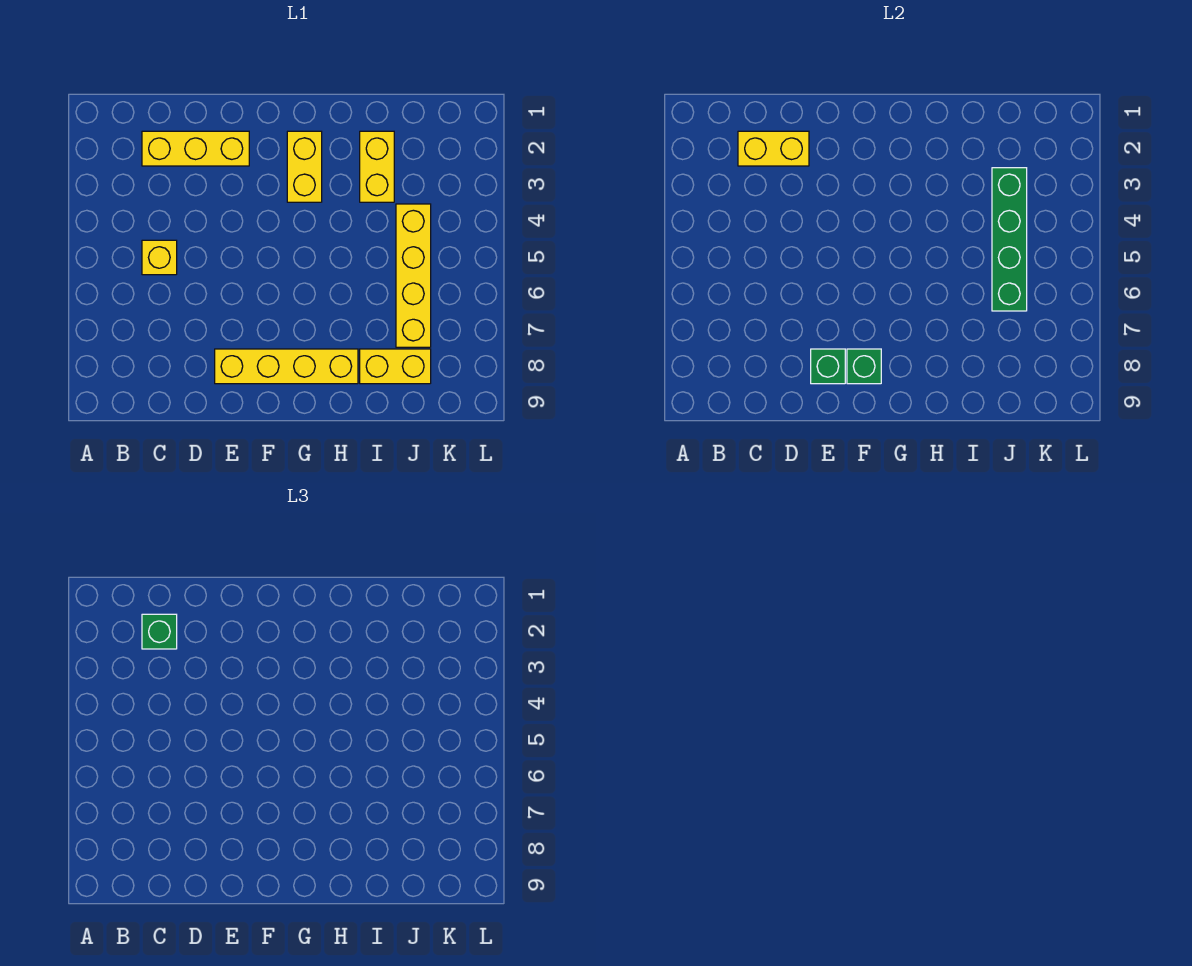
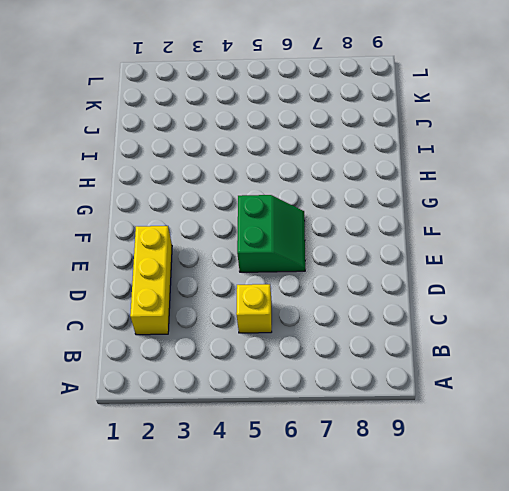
green 2x2 slope [237,195,305,272] -> none
none -> yellow 1x4 brick [215,349,358,384]
none -> yellow 1x2 brick [287,131,322,202]
none -> yellow 1x2 brick [360,131,394,202]

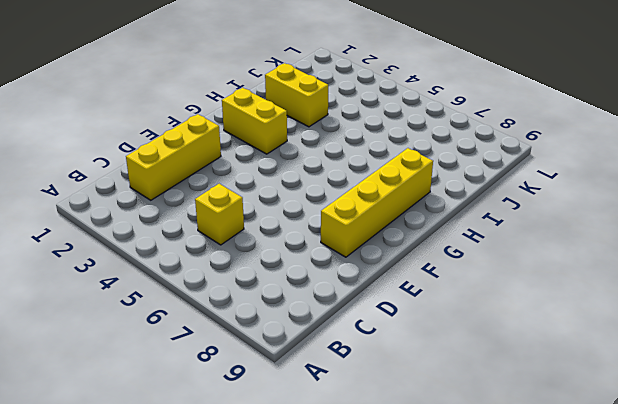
none -> yellow 1x2 brick [360,349,431,384]
none -> yellow 1x4 brick [396,204,431,347]
none -> yellow 1x2 brick [738,131,809,166]

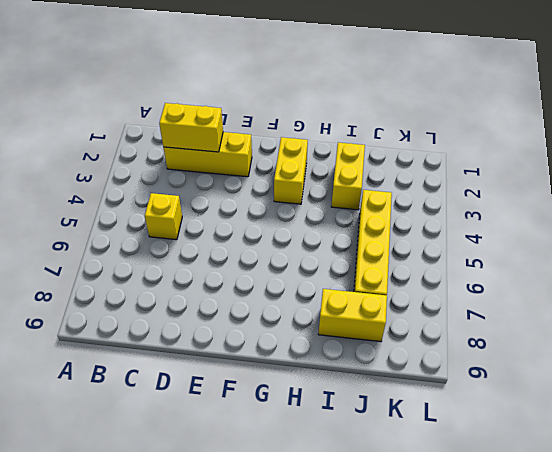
none -> yellow 1x4 brick [215,349,358,384]
none -> green 1x1 brick [811,349,845,384]
none -> green 1x1 brick [847,349,881,384]

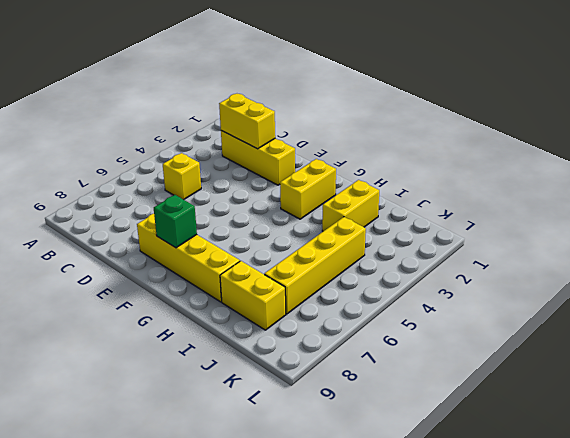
none -> green 1x1 brick [811,349,845,384]
none -> green 1x4 brick [992,168,1027,311]
none -> green 1x1 brick [142,614,177,649]

